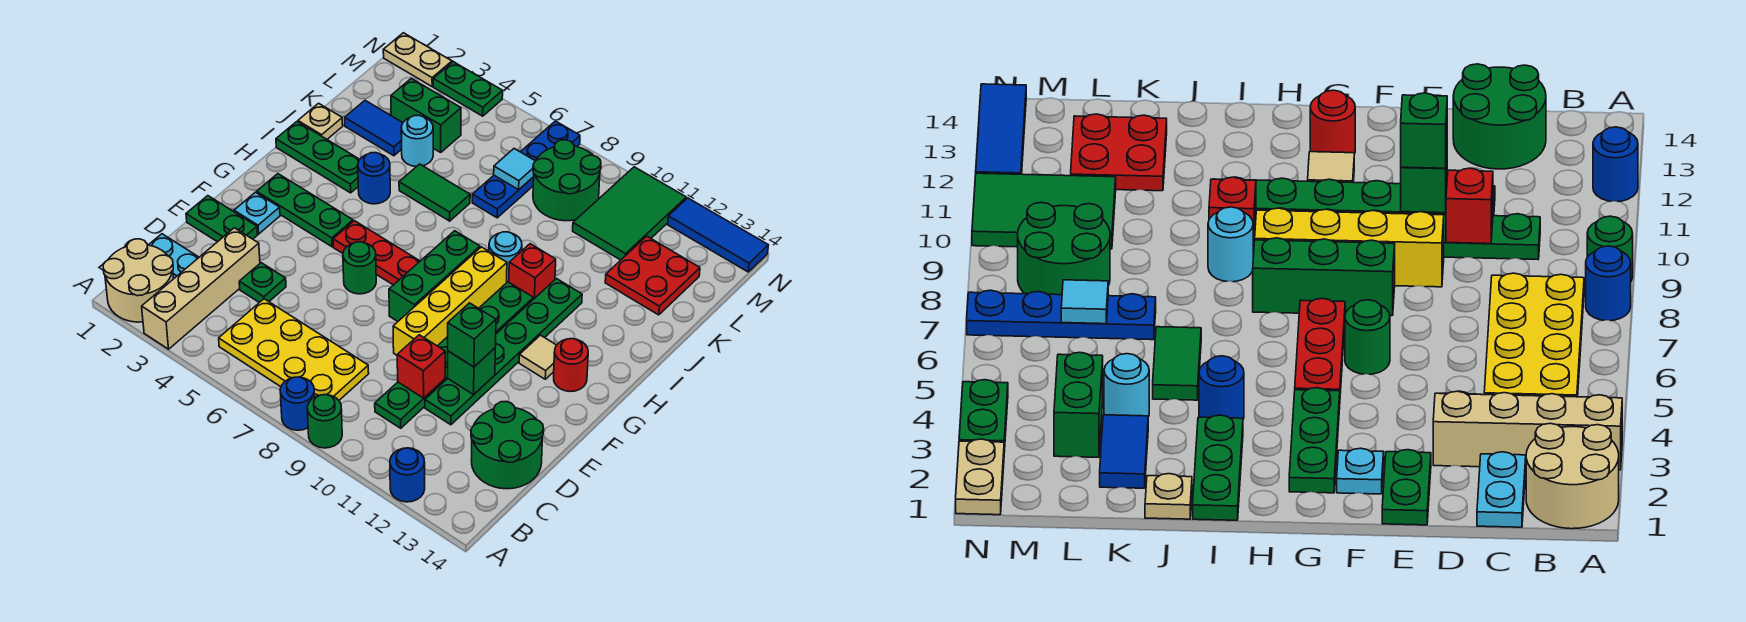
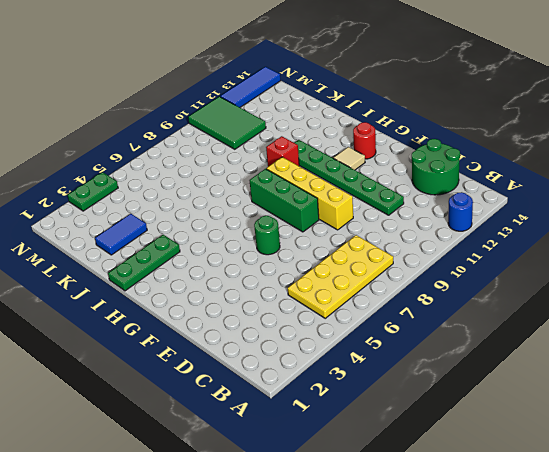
none -> tan 2x2 round brick [103,239,174,322]
none -> tan 1x4 brick [142,228,260,349]
none -> blue 1x1 round brick [280,377,315,430]
none -> green 1x1 round brick [307,395,342,448]

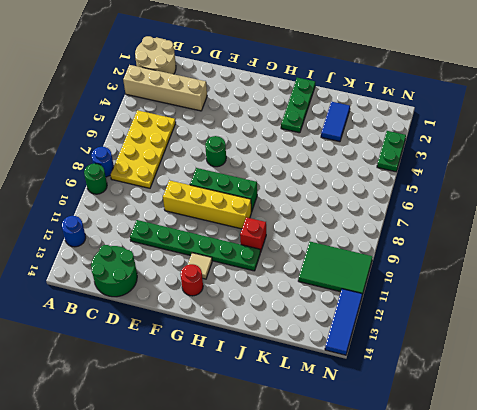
none -> cyan 1x2 plate [149,234,199,278]
none -> green 1x6 plate [375,282,534,428]
none -> green 1x1 plate [239,263,286,303]
none -> green 1x2 plate [186,196,258,242]

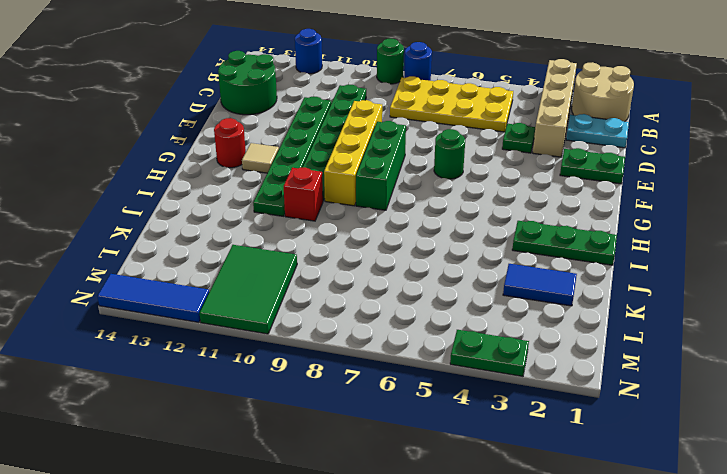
none -> cyan 1x1 plate [234,192,280,234]
none -> green 1x3 plate [257,174,353,247]
none -> red 1x3 plate [333,221,420,285]
none -> blue 1x1 round brick [358,153,390,204]

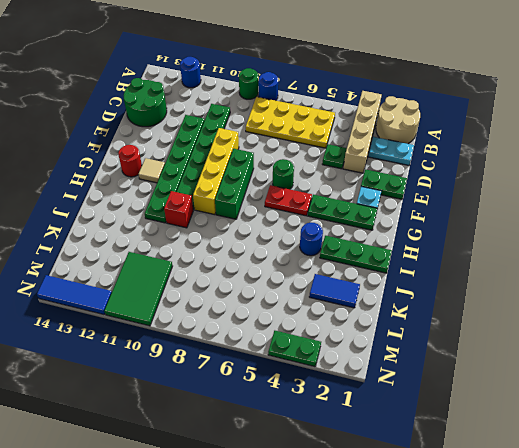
red 1x2 plate [265,185,312,216] -> red 1x3 plate [333,221,420,285]
none -> cyan 1x1 round brick [489,232,522,282]
none -> tan 1x1 plate [298,103,343,139]
none -> green 1x2 tile [399,164,470,221]
none -> cyan 1x1 round brick [401,115,433,167]

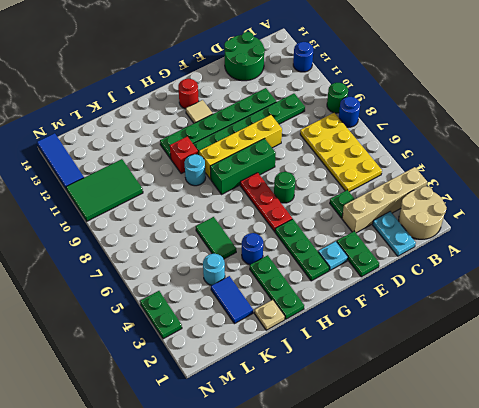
none -> blue 1x4 plate [472,121,580,218]
none -> red 2x2 plate [605,236,700,315]
none -> green 1x2 brick [391,79,461,152]
none -> green 2x2 round brick [533,140,601,221]

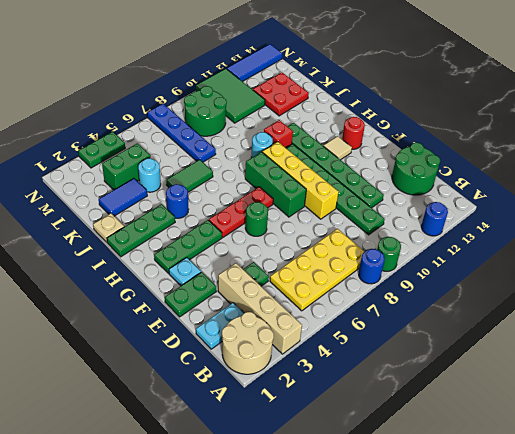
none -> tan 1x2 plate [383,33,452,86]
none -> red 1x1 brick [397,335,445,398]
none -> green 1x1 brick [448,348,495,395]
none -> cyan 1x1 tile [494,149,535,190]

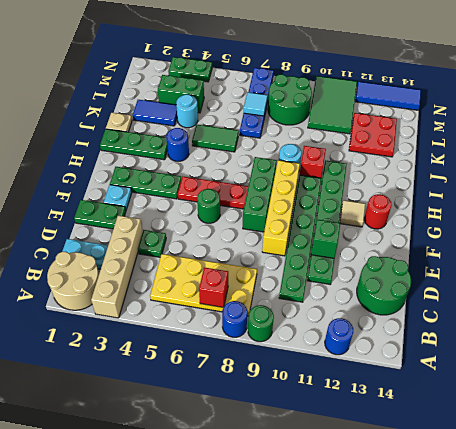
red 1x1 brick [199,268,228,307] -> red 1x1 brick moved to [397,335,445,398]
none -> tan 1x2 plate [383,33,452,86]
none -> green 1x1 brick [448,303,496,367]

